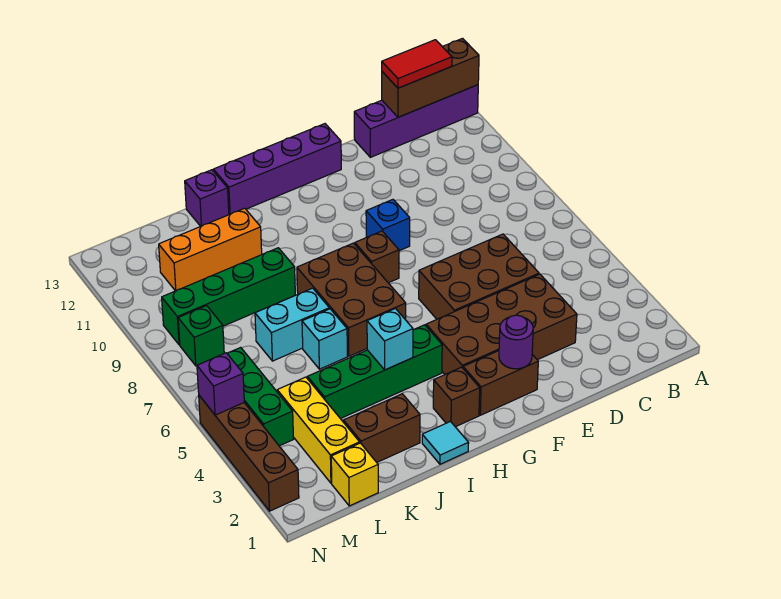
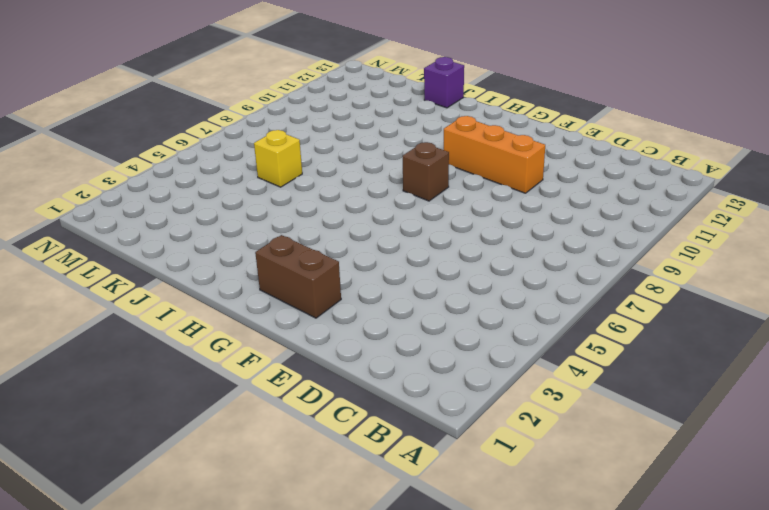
orange 1x3 brick [444,116,545,193] -> orange 1x3 brick moved to [159,208,262,291]
yellow 1x1 brick [254,130,302,187] -> yellow 1x1 brick moved to [331,443,378,506]
none -> purple 1x4 brick [354,85,478,157]
none -> brown 2x4 brick [426,274,577,374]
none -> brown 2x3 brick [419,234,539,319]

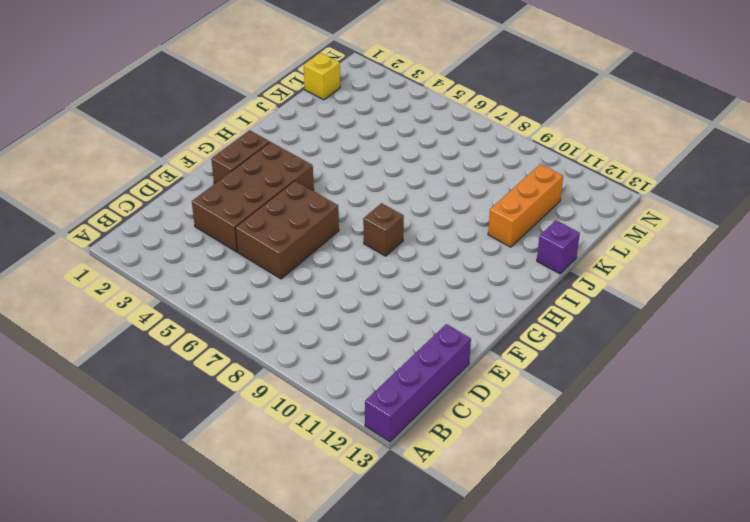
none -> blue 1x1 brick [366,200,410,251]
none -> purple 1x4 brick [213,124,341,215]
none -> brown 1x1 brick [433,367,480,427]

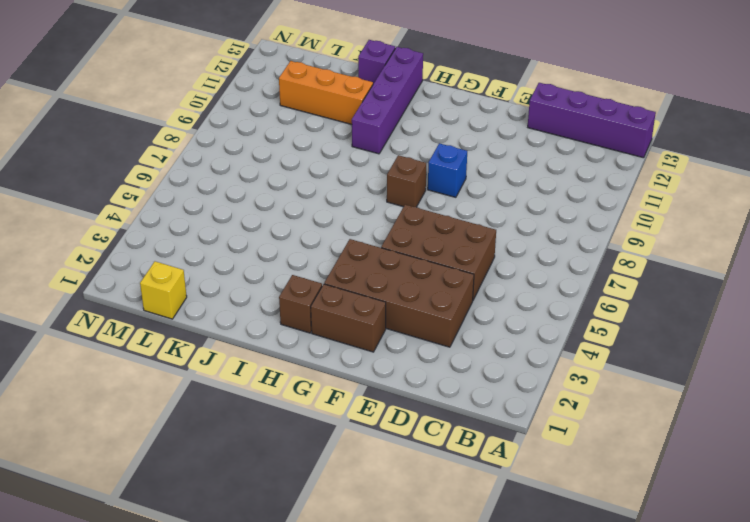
purple 1x4 brick [352,47,423,154] -> purple 1x4 brick turned to [213,124,341,215]
none -> green 1x4 brick [307,325,442,419]
none -> brown 2x3 brick [297,243,406,356]
none -> cyan 1x1 tile [422,422,469,464]

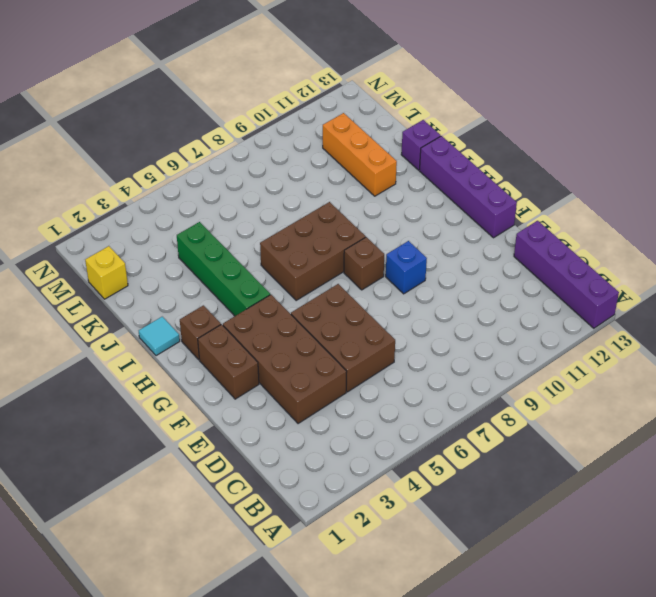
none -> brown 1x2 brick [344,394,420,462]
none -> cyan 1x1 brick [302,309,347,369]
none -> cyan 1x2 brick [255,288,329,361]

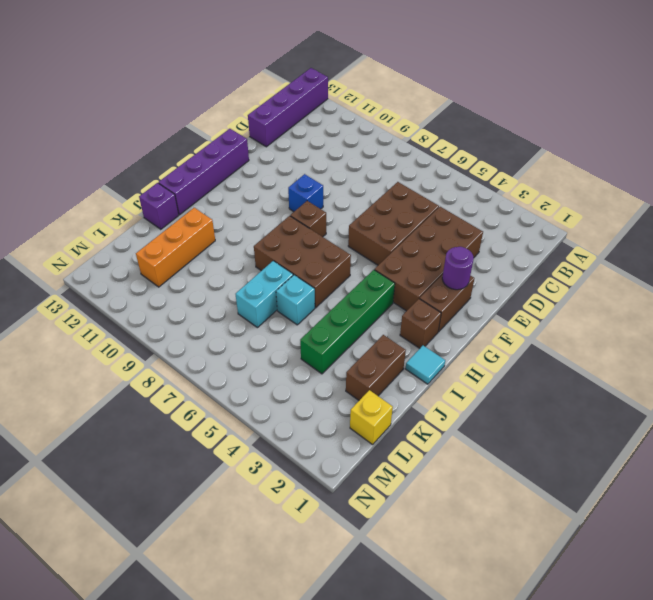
none -> green 1x4 brick [162,248,295,345]
none -> yellow 1x3 brick [277,377,360,483]
none -> green 1x3 brick [227,347,294,446]

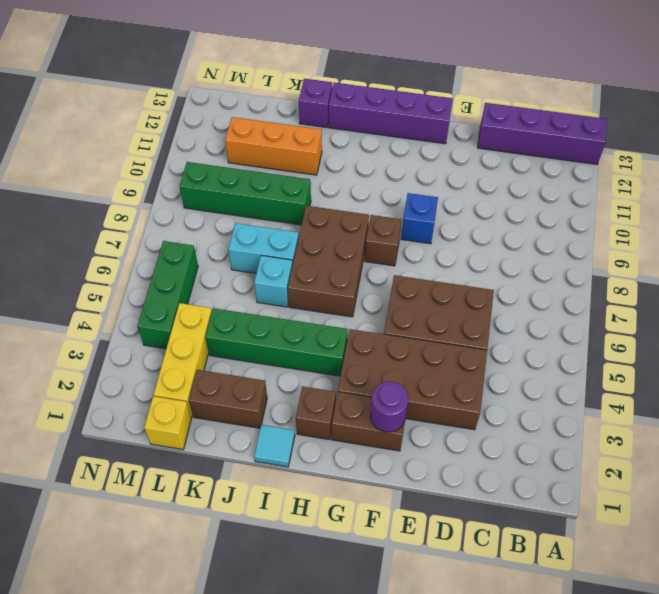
none -> green 1x1 brick [178,306,224,366]
none -> brown 1x4 brick [199,396,299,511]
none -> brown 1x3 brick [382,39,479,117]

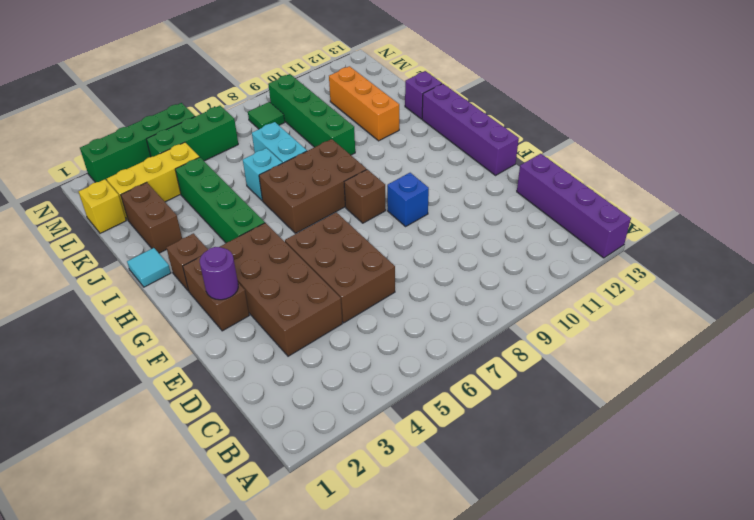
green 1x1 tile [248,102,285,129] -> green 1x1 brick [178,306,224,366]
green 1x4 brick [80,103,195,182] -> brown 1x4 brick [199,396,299,511]
none -> brown 1x3 brick [382,39,479,117]
none -> cyan 1x1 brick [367,308,413,370]
none -> purple 1x1 brick [197,353,244,415]

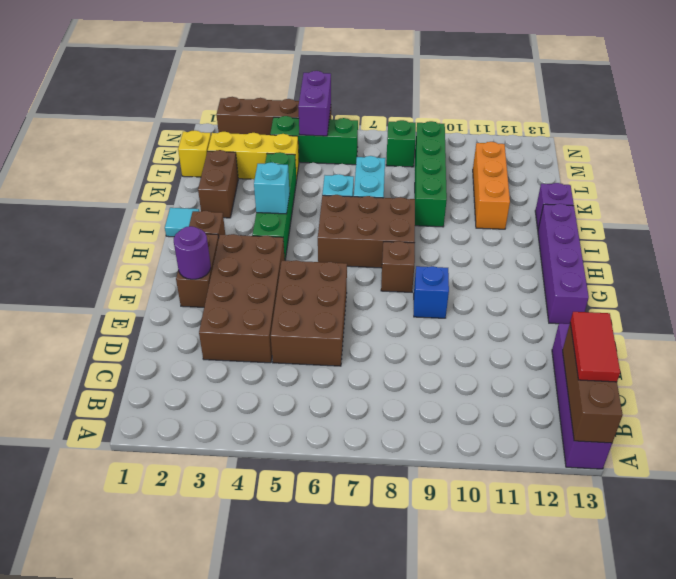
purple 1x2 brick [298,71,331,136] -> purple 1x1 brick [197,353,244,415]

